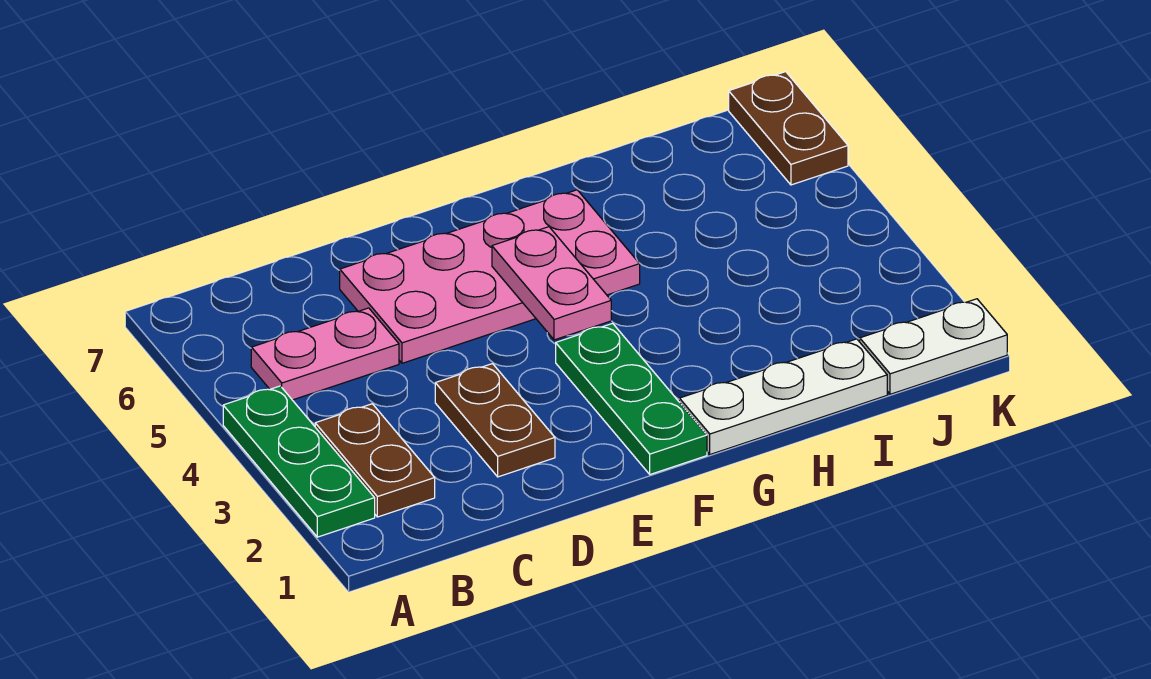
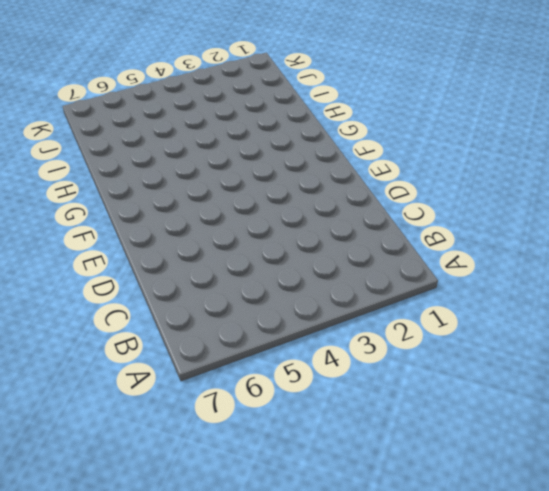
none -> green 1x3 plate [223,386,375,537]
none -> brown 1x2 plate [315,404,435,517]

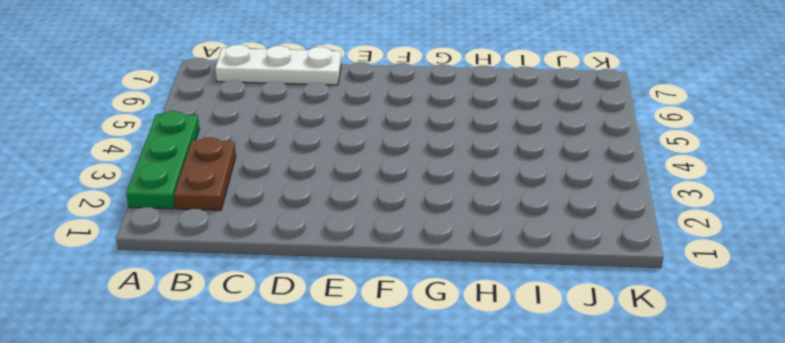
white 1x3 plate [215,45,341,85] -> white 1x3 plate moved to [679,339,887,454]
none -> pink 1x2 plate [251,308,399,400]
none -> brown 1x2 plate [435,364,555,477]

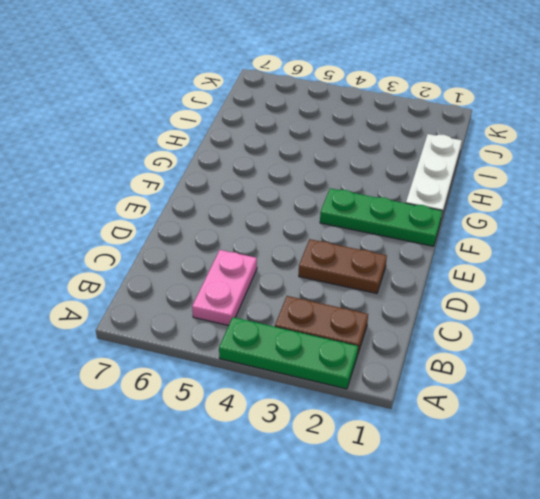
none -> pink 2x4 plate [340,190,640,363]
none -> white 1x2 plate [860,299,1007,394]

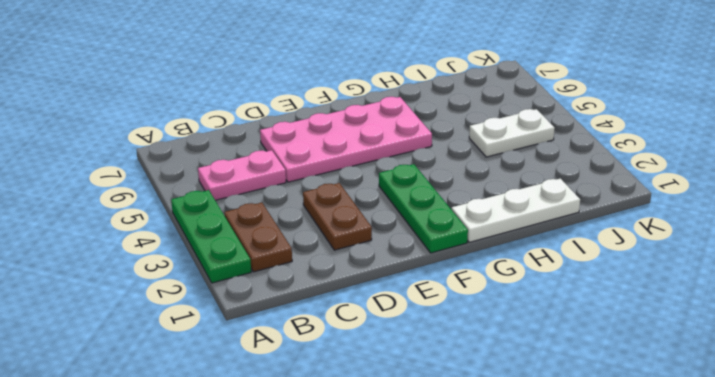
white 1x2 plate [469,109,555,157] -> white 1x2 plate moved to [860,299,1007,394]
none -> brown 1x2 plate [729,72,848,185]
none -> pink 1x2 plate [492,227,611,340]

